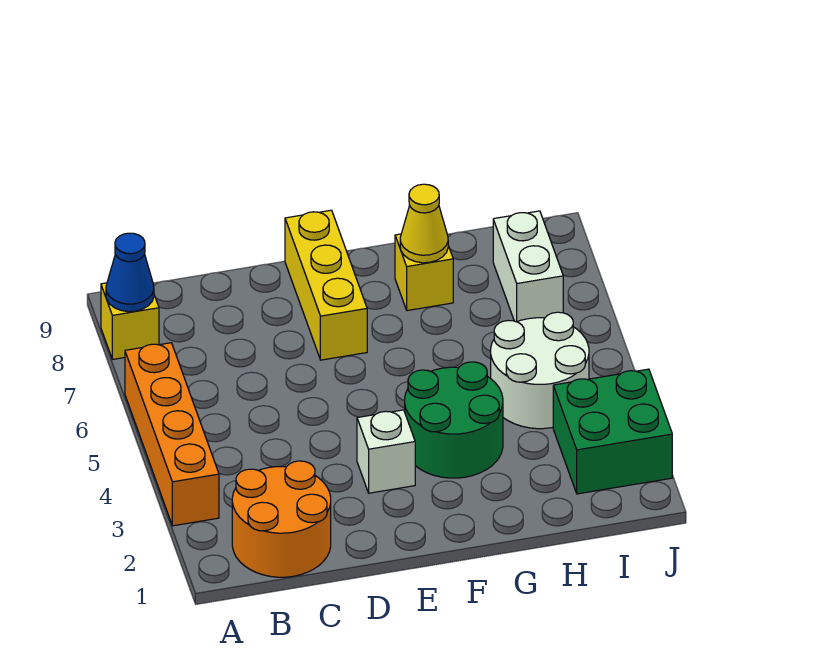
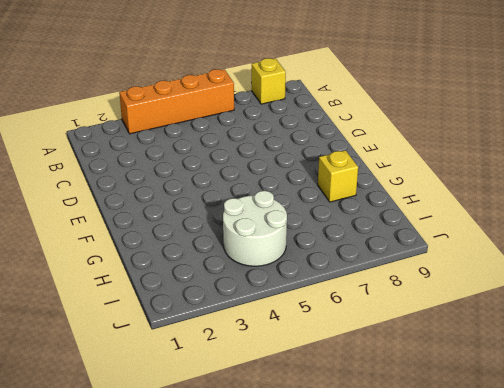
none -> orange 2x2 round brick [232,461,331,577]
none -> white 1x1 brick [357,410,415,493]
none -> yellow 1x3 brick [285,210,367,360]

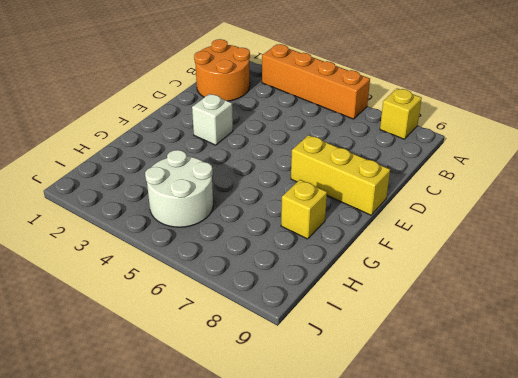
none -> green 2x2 round brick [405,362,503,478]
none -> green 2x2 brick [553,369,672,494]
none -> white 1x2 brick [493,211,563,322]

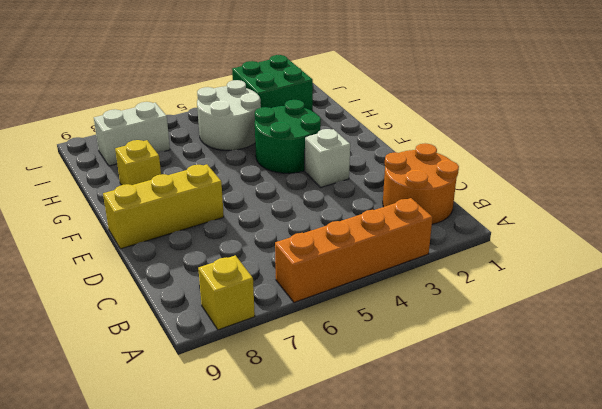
none -> blue 1x1 cone [106,233,154,312]
none -> yellow 1x1 cone [400,184,448,263]

